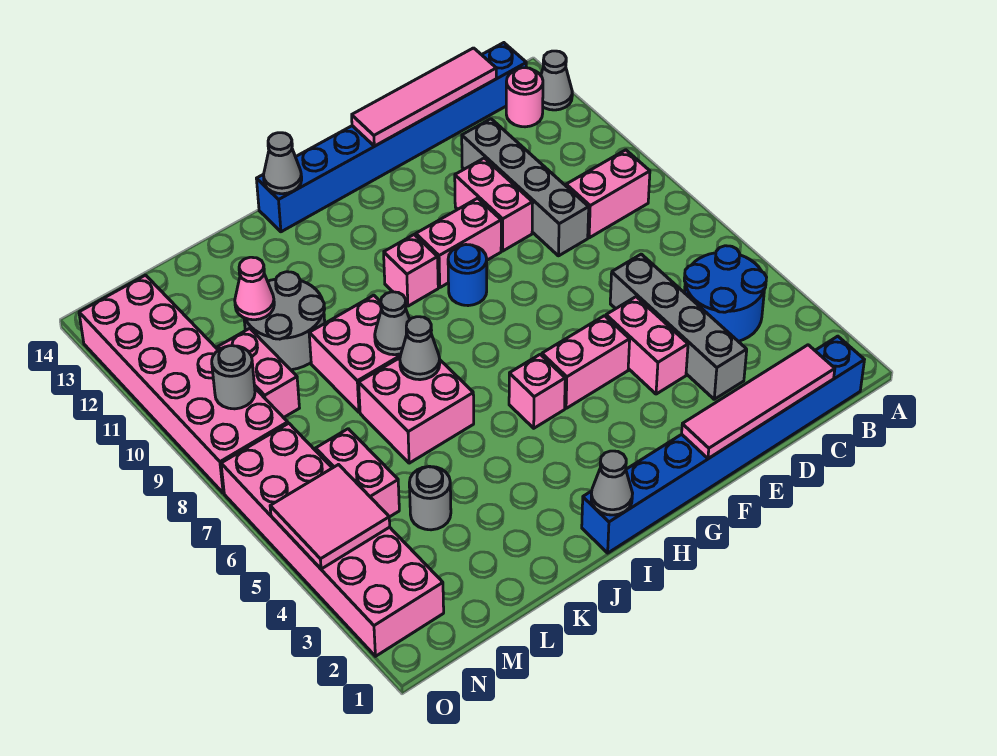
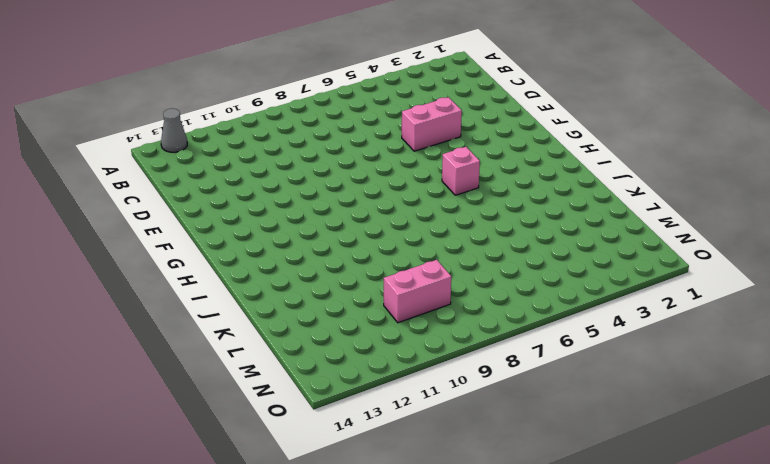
none -> blue 1x8 brick [582,336,864,553]
none -> blue 2x2 round brick [684,246,767,341]
none -> pink 1x2 brick [566,150,650,238]
none -> pink 1x1 round brick [506,68,543,127]

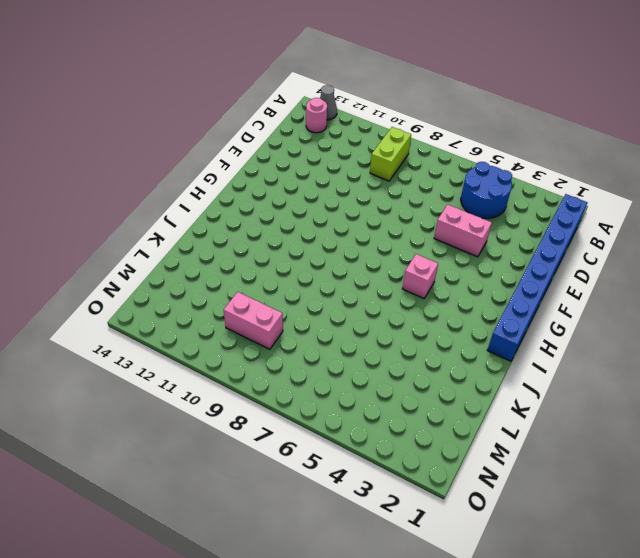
lime 1x2 brick [370,127,411,181] -> pink 1x2 brick [566,150,650,238]
none -> blue 1x8 brick [256,43,526,232]
none -> grey 1x4 brick [610,254,747,399]
none -> grey 1x4 brick [462,119,589,256]
none -> pink 1x2 brick [455,158,533,251]

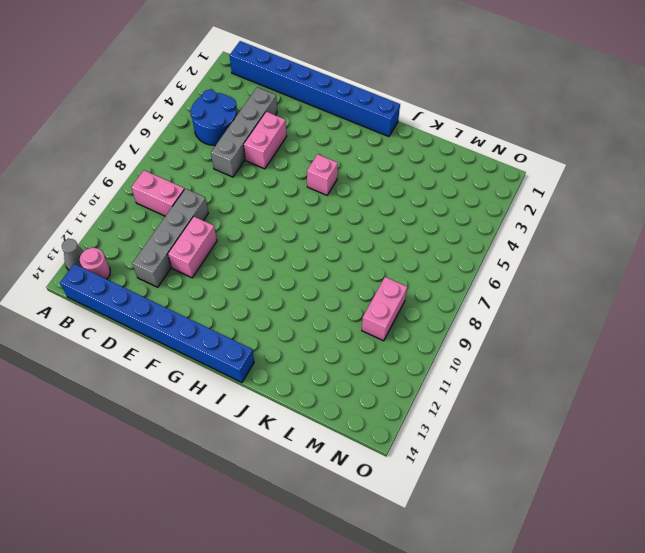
none -> pink 1x2 brick [542,316,630,408]
none -> pink 1x2 brick [416,198,501,287]
none -> blue 1x1 round brick [448,245,487,306]
none -> pink 1x1 brick [384,235,438,306]

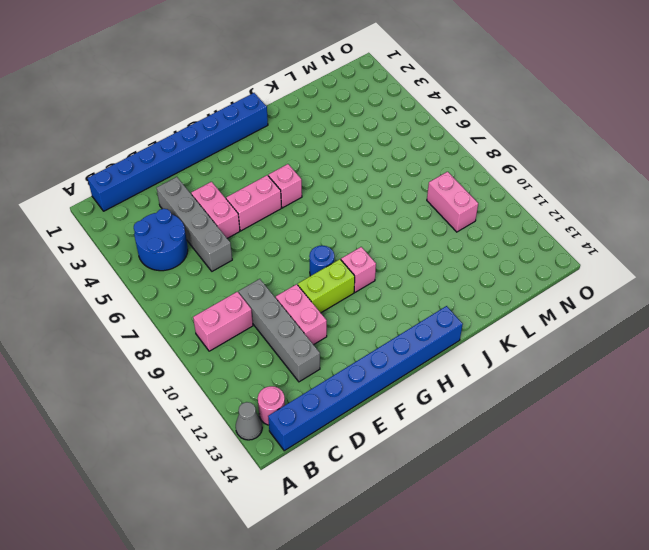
lime 1x2 brick [298,259,355,313] -> pink 1x2 brick [416,198,501,287]
none -> pink 2x2 brick [359,358,474,463]
none -> pink 2x2 brick [309,295,401,412]
none -> grey 2x2 round brick [244,272,325,370]
none -> grey 1x1 round brick [409,466,451,530]

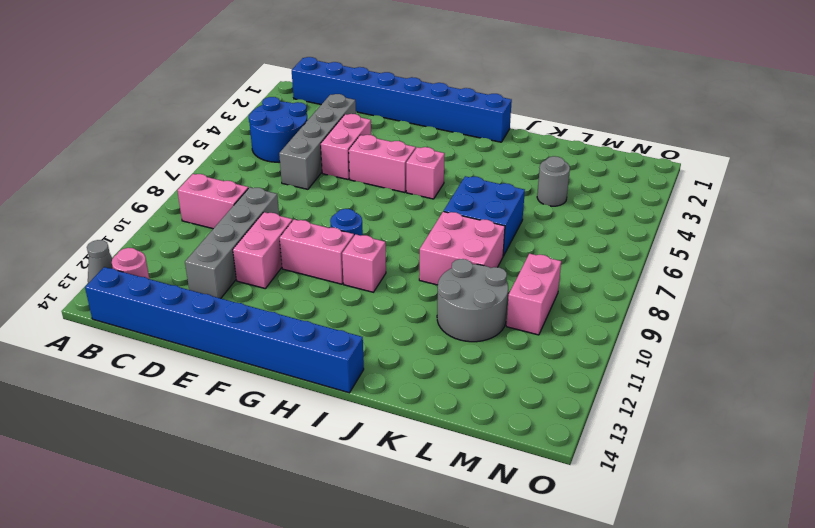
blue 2x2 brick [444,176,525,256] -> pink 2x2 brick [359,358,474,463]
none -> pink 1x2 brick [316,429,399,517]
none -> pink 2x6 brick [221,423,444,656]
none -> pink 2x6 brick [79,275,288,493]
none -> pink 1x4 tile [682,345,835,459]

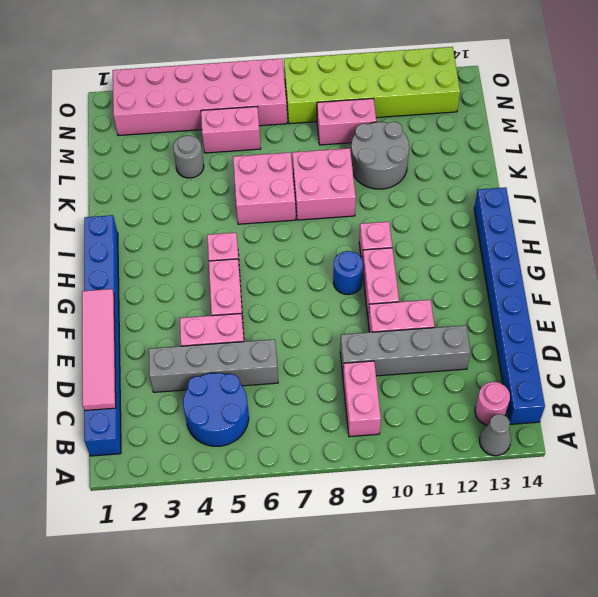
lime 2x6 brick [284,47,460,124] -> pink 2x6 brick [79,275,288,493]
none -> pink 1x4 tile [352,48,496,146]
none -> grey 1x1 cone [591,451,633,515]
none -> grey 1x1 cone [263,133,302,194]
none -> grey 1x1 cone [400,317,440,380]

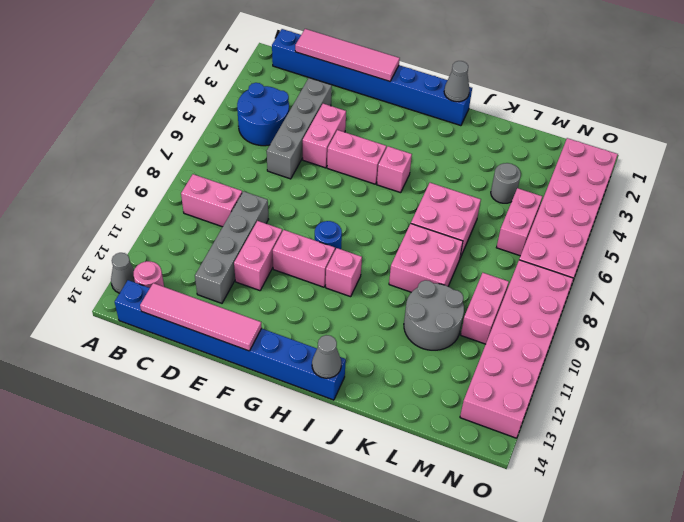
none -> grey 1x1 cone [400,317,440,380]
none -> grey 1x1 cone [375,292,410,355]
none -> pink 1x1 cone [235,257,274,320]
none -> pink 2x2 tile [270,465,390,569]

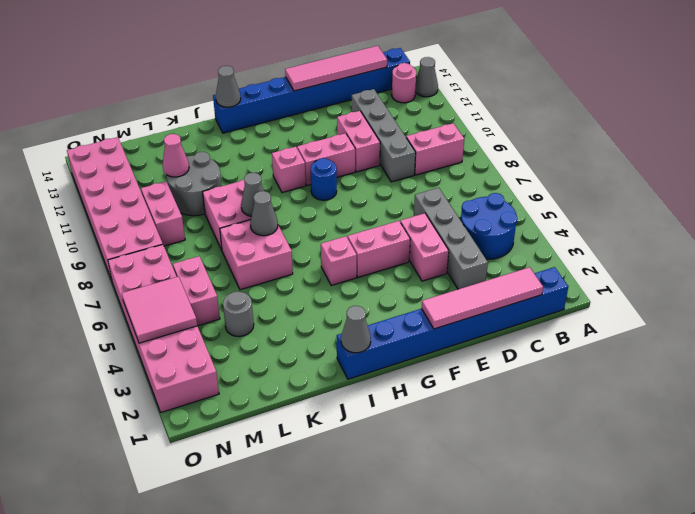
none -> grey 1x1 round brick [212,346,255,409]

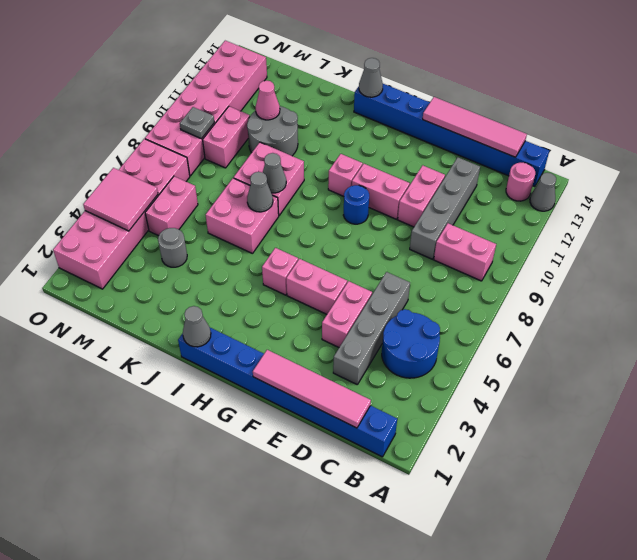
grey 1x1 plate [180,107,214,139] -> grey 1x1 round brick [212,346,255,409]

